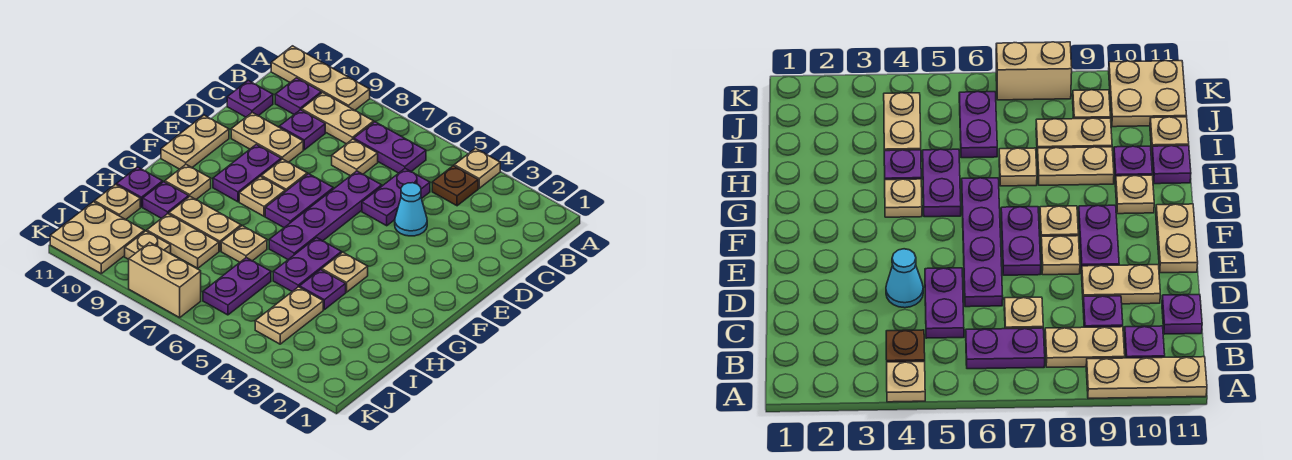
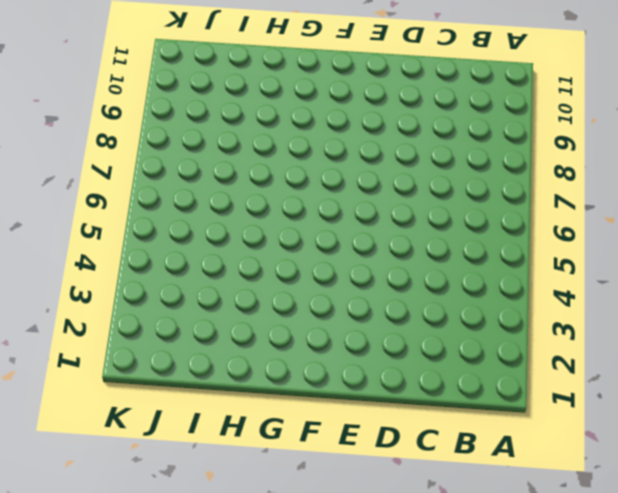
none -> tan 1x1 plate [454,148,500,188]
none -> tan 1x3 plate [271,46,370,110]
none -> brown 1x1 plate [432,166,478,206]
none -> purple 1x2 plate [354,122,426,173]

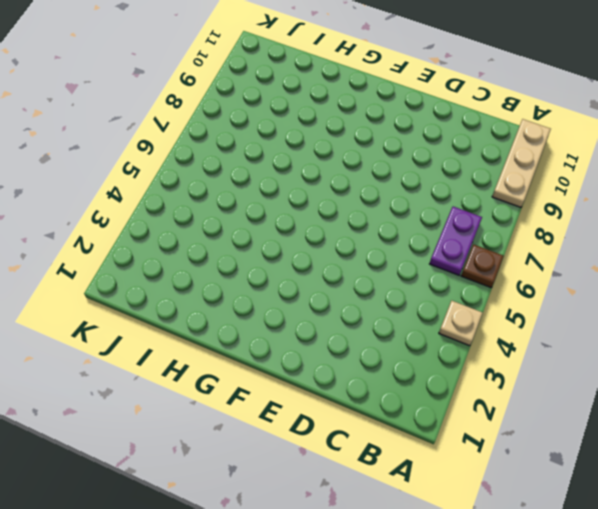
brown 1x1 plate [461,245,504,288] -> brown 1x1 plate moved to [432,166,478,206]
none -> tan 1x2 plate [302,92,374,144]
none -> purple 1x1 plate [275,78,321,114]
none -> purple 1x2 plate [362,169,430,226]
none -> tan 1x1 plate [332,139,378,176]

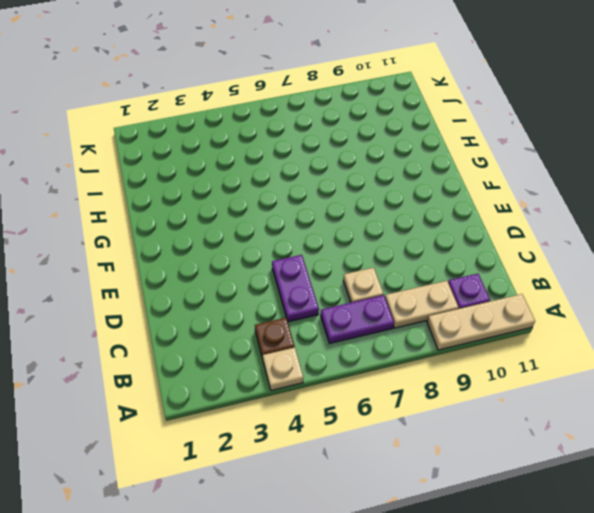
none -> purple 1x1 plate [279,110,325,150]
none -> purple 1x1 plate [227,81,273,117]
none -> cyan 1x1 cone [395,183,427,236]
none -> purple 1x4 plate [269,171,382,260]

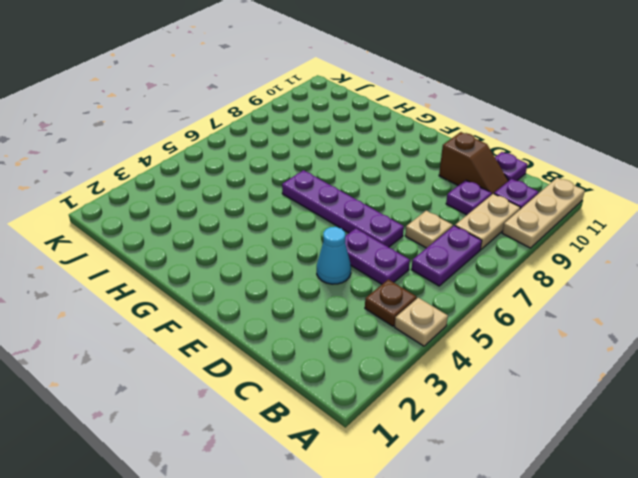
brown 1x2 slope [439,132,508,194] -> tan 1x2 plate [231,112,303,162]
none -> purple 1x2 plate [265,174,333,228]
none -> tan 1x1 plate [261,159,307,192]
none -> purple 1x2 plate [213,144,281,202]
none -> tan 1x2 plate [161,115,229,169]

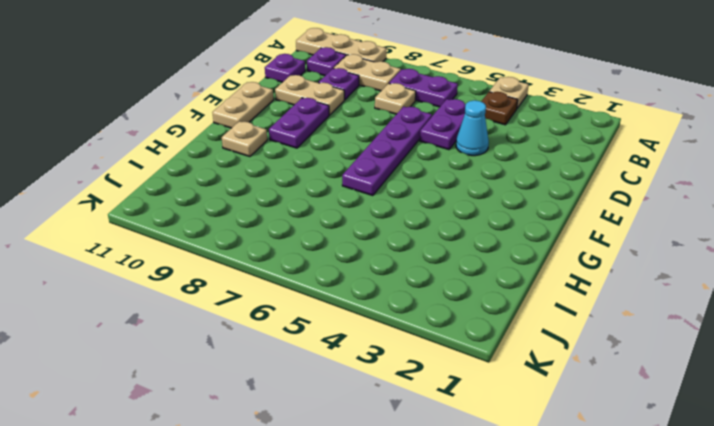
none -> purple 1x2 plate [265,174,333,228]
none -> tan 1x1 plate [261,159,307,192]
none -> tan 1x1 plate [239,176,285,216]
none -> tan 1x1 plate [322,252,368,292]

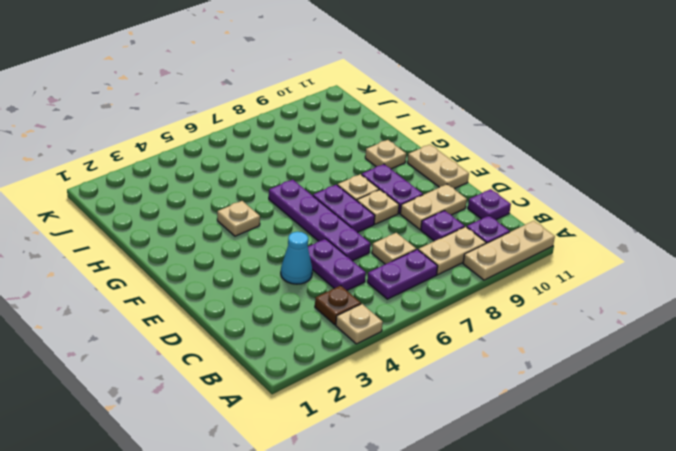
none -> purple 1x2 plate [273,238,342,291]
none -> purple 1x1 plate [300,270,346,310]
none -> tan 1x1 plate [221,226,267,262]
none -> tan 1x2 plate [169,197,241,251]

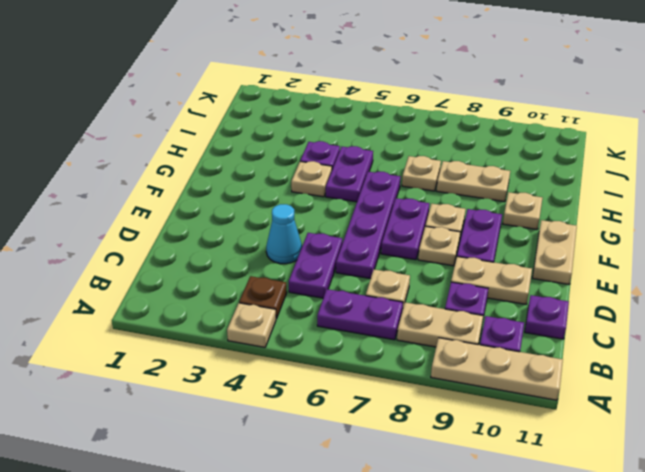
none -> purple 1x1 plate [143,182,189,219]
none -> purple 1x1 plate [117,167,163,207]
none -> tan 1x2 plate [255,287,323,344]
none -> purple 1x2 plate [203,258,271,315]

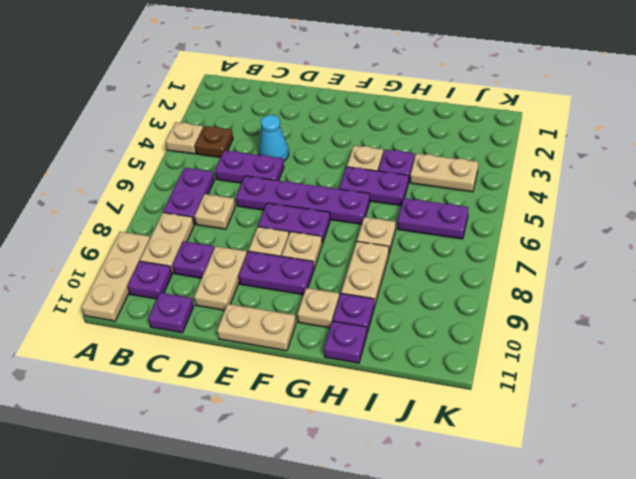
none -> tan 1x2 plate [147,214,219,268]
none -> tan 1x1 plate [95,184,140,220]
none -> tan 1x1 plate [125,231,171,259]
none -> tan 2x2 plate [50,202,144,273]

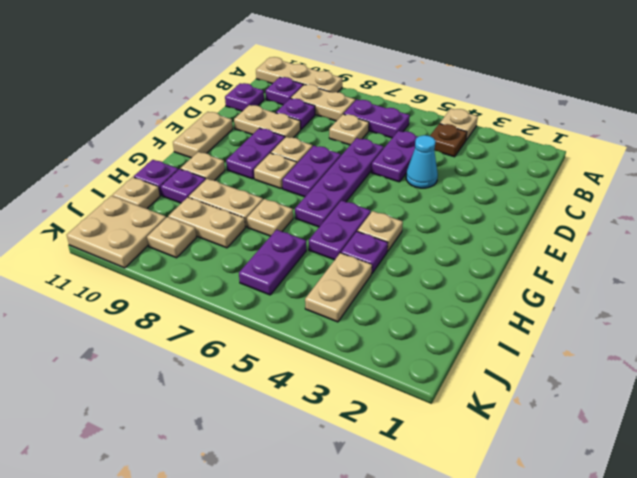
none -> tan 1x2 brick [129,242,201,318]

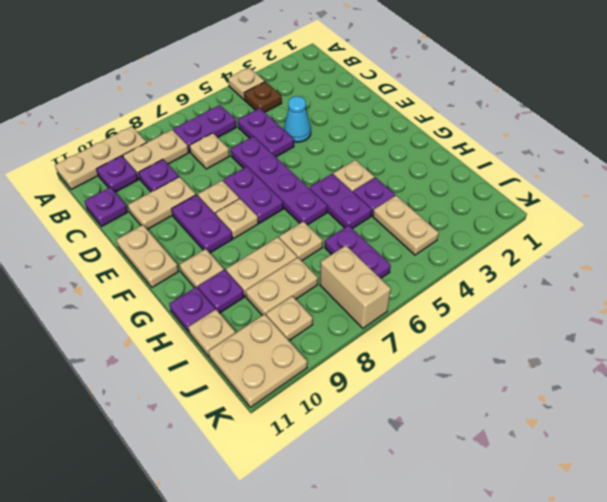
tan 1x2 brick [320,245,391,328] -> tan 1x2 brick turned to [129,242,201,318]

